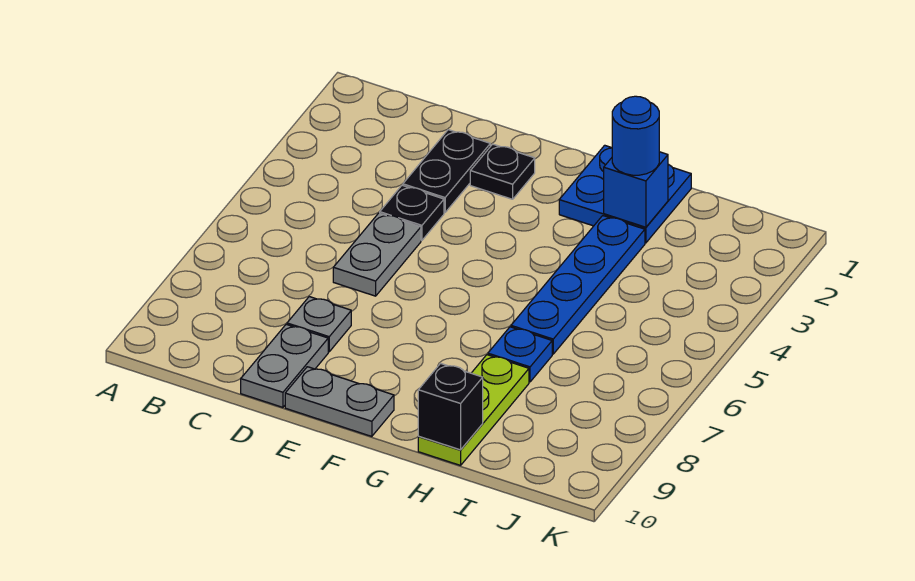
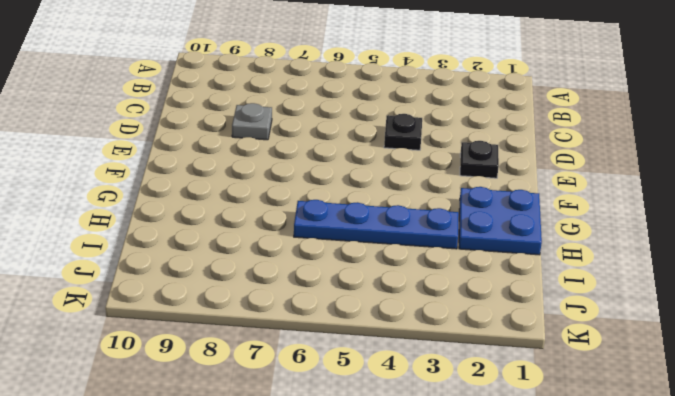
none -> black 1x2 plate [403,130,490,213]
none -> grey 1x2 plate [333,213,421,296]
none -> grey 1x2 plate [241,324,328,407]

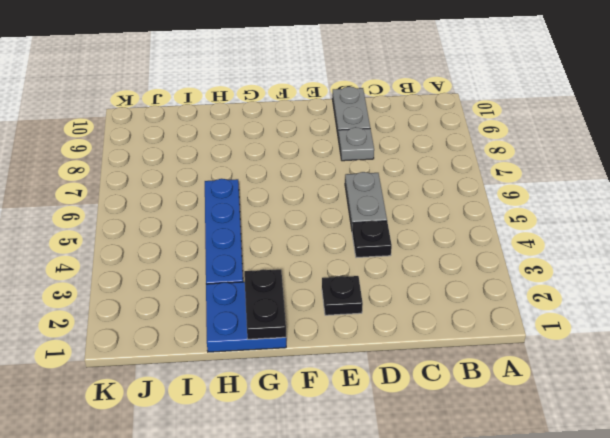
black 1x2 plate [244,269,286,339] -> black 1x2 plate moved to [403,130,490,213]
none -> grey 1x2 plate [285,367,394,436]
none -> blue 1x1 plate [488,327,552,382]
none -> lime 1x3 plate [418,355,529,465]

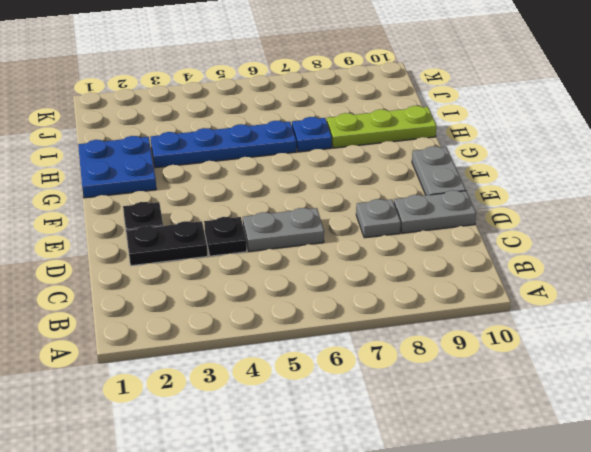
none -> blue 1x1 brick [604,152,668,227]
none -> black 1x1 brick [418,363,483,450]
none -> blue 1x1 round brick [612,96,659,175]

